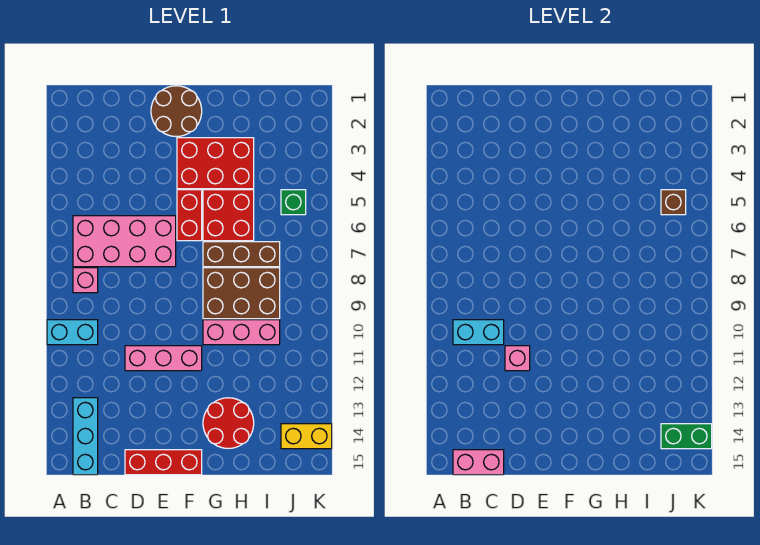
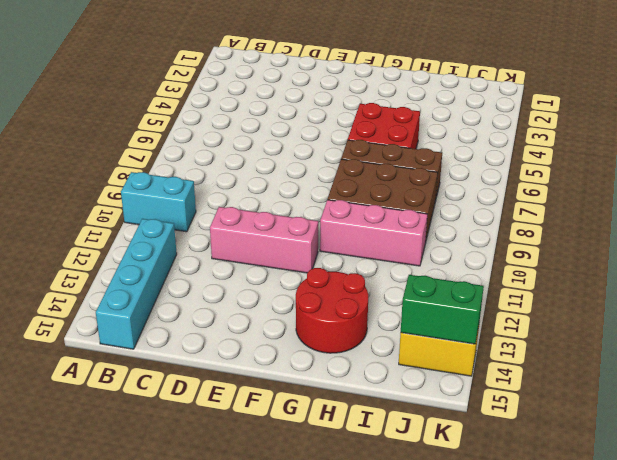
cyan 1x4 brick [96,219,177,349] -> cyan 1x3 brick [73,398,98,475]
none -> pink 2x4 brick [73,216,176,267]
none -> pink 1x1 brick [73,268,98,293]
none -> red 1x3 brick [125,450,202,475]

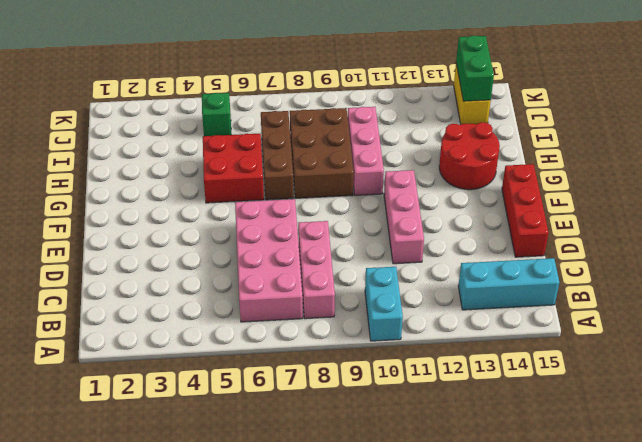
pink 1x3 brick [298,221,335,319] -> pink 1x1 brick [73,268,98,293]
none -> brown 2x2 round brick [151,86,202,137]
none -> red 2x3 brick [177,138,254,189]
none -> red 1x2 brick [177,190,202,241]

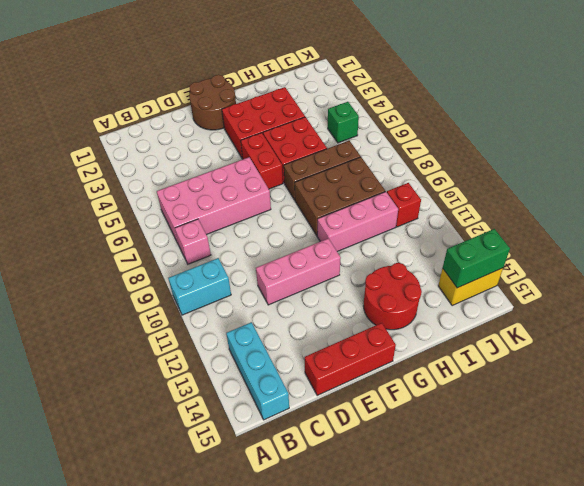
red 1x1 brick [387,183,421,227] -> none
none -> cyan 1x2 brick [453,320,504,345]
none -> pink 1x2 brick [453,450,504,475]
none -> pink 1x1 brick [505,346,530,371]

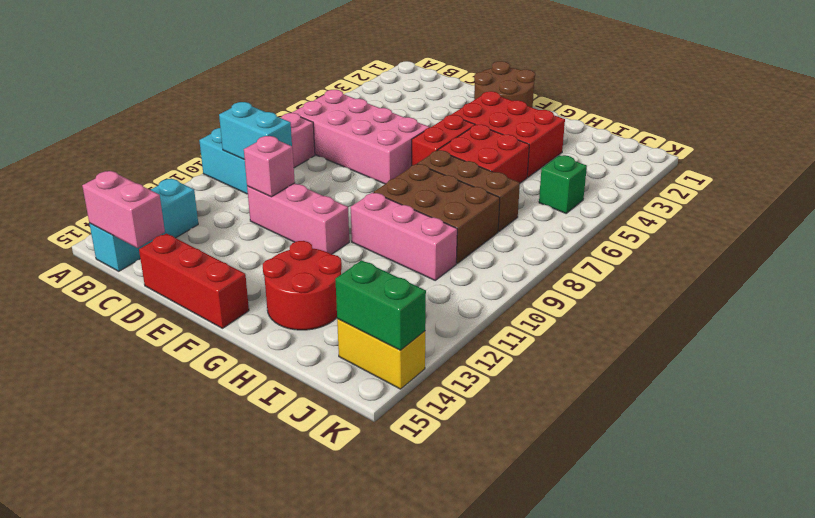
none -> brown 1x1 brick [661,190,686,215]

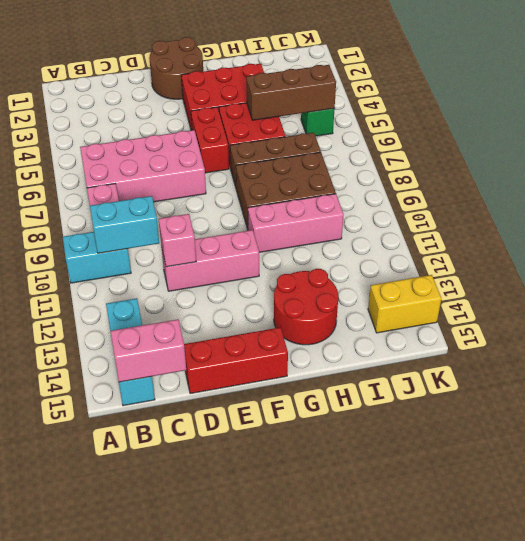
brown 1x3 brick [246,65,336,120] -> brown 1x1 brick [661,190,686,215]
none -> green 1x2 brick [661,424,712,449]

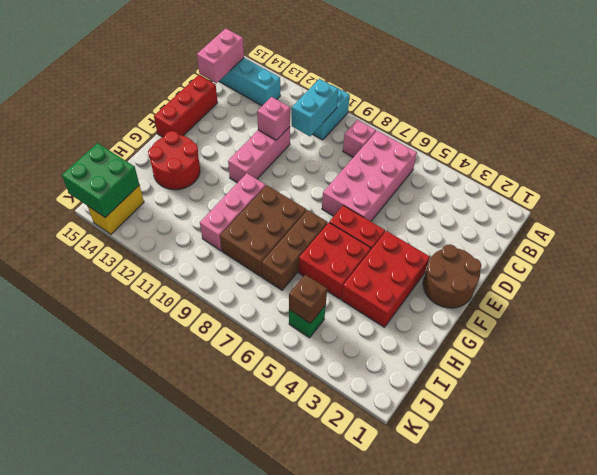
green 2x2 brick [62,143,139,218] -> green 1x2 brick [661,424,712,449]

